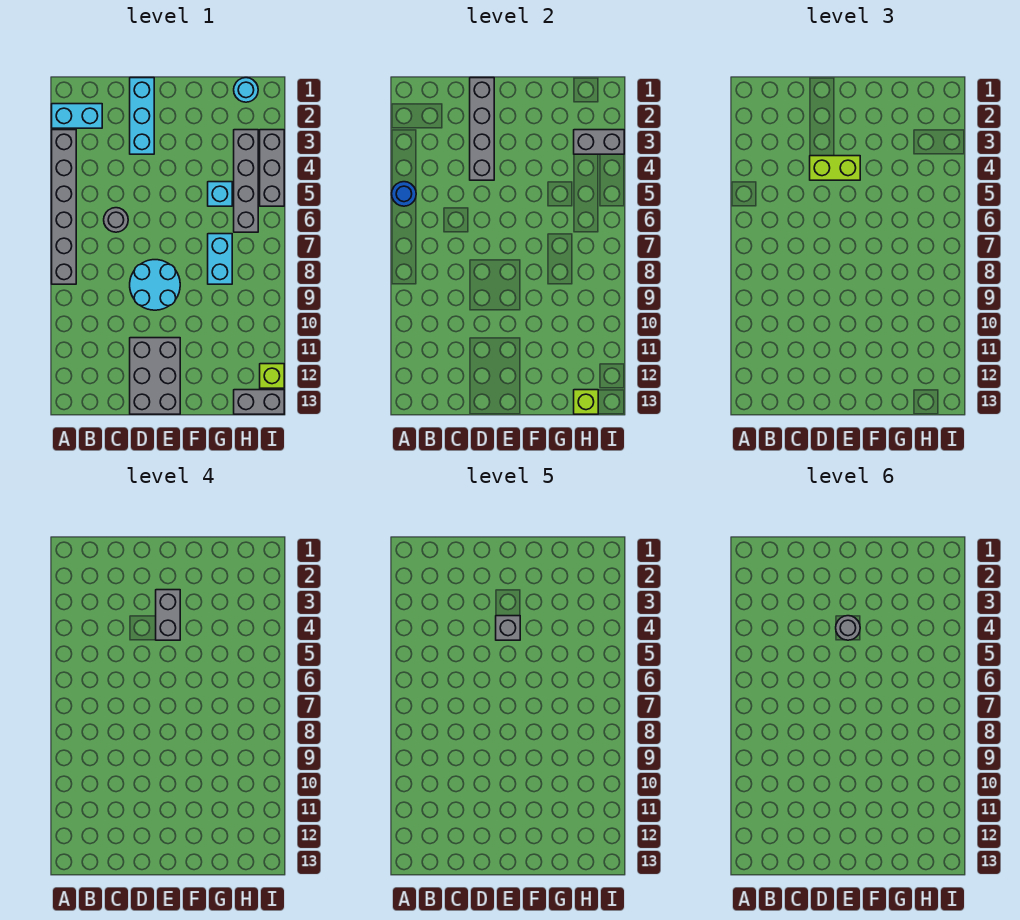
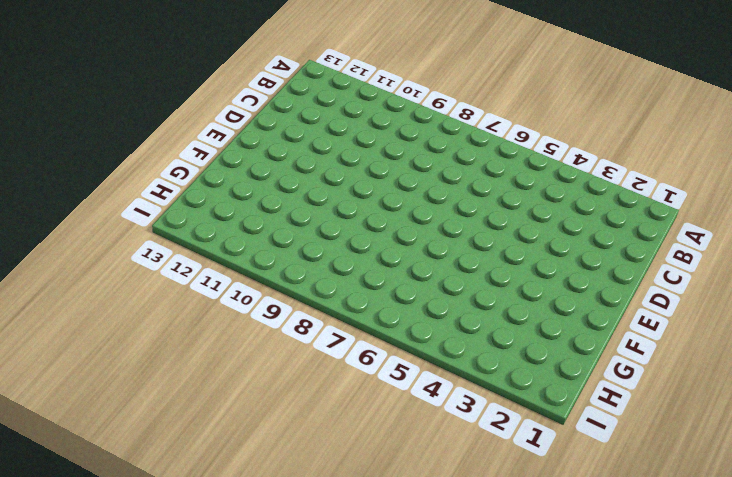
none -> cyan 1x2 brick [52,104,102,128]
none -> grey 1x6 brick [52,130,76,284]
none -> grey 1x1 round brick [104,208,128,232]

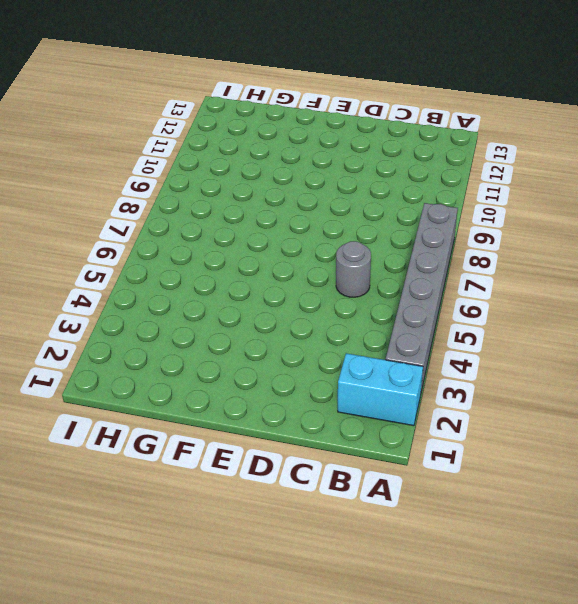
none -> cyan 1x3 brick [130,78,154,154]
none -> cyan 2x2 round brick [130,260,180,310]
none -> grey 2x3 brick [130,338,180,414]

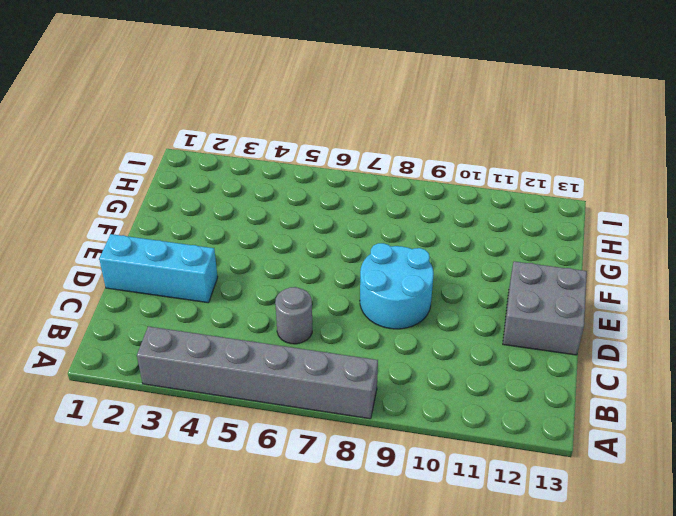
grey 2x2 brick [503,261,587,355] -> grey 2x3 brick [130,338,180,414]
none -> cyan 1x2 brick [52,104,102,128]
none -> cyan 1x1 brick [208,182,232,206]
none -> cyan 1x2 brick [208,234,232,284]

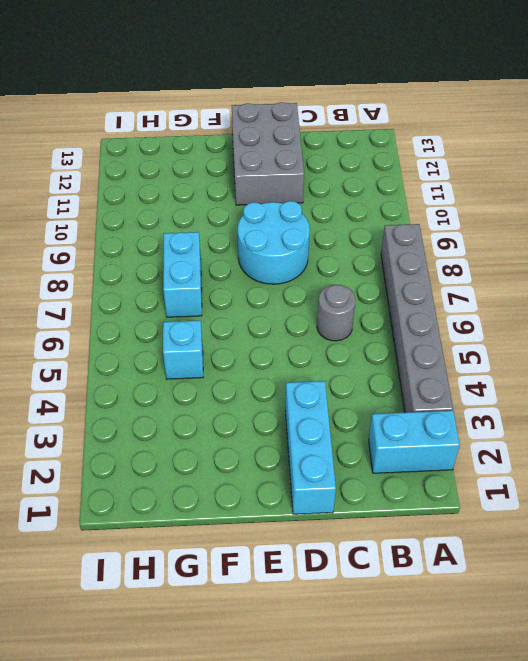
none -> cyan 1x1 round brick [234,78,258,102]
none -> grey 1x4 brick [234,130,258,232]
none -> grey 1x2 brick [234,390,284,414]

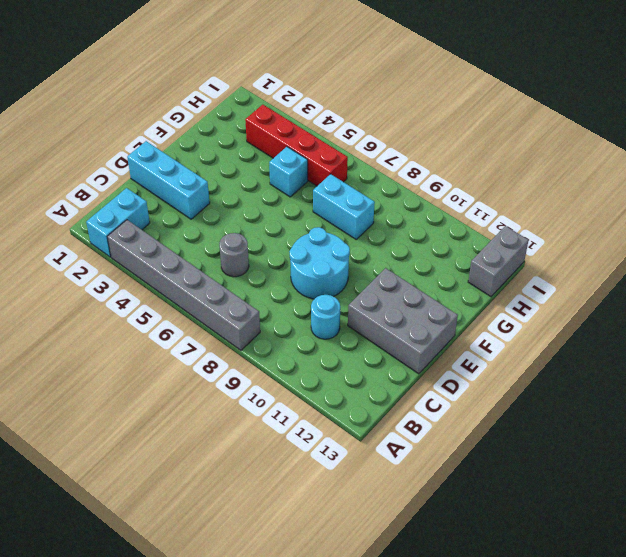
cyan 1x1 round brick [311,295,340,339] -> cyan 1x1 round brick moved to [234,78,258,102]
red 1x4 brick [245,105,348,186] -> grey 1x4 brick [234,130,258,232]
none -> grey 1x3 brick [260,130,284,206]
none -> lime 1x1 brick [260,364,284,388]
none -> blue 1x1 round brick [392,182,416,206]

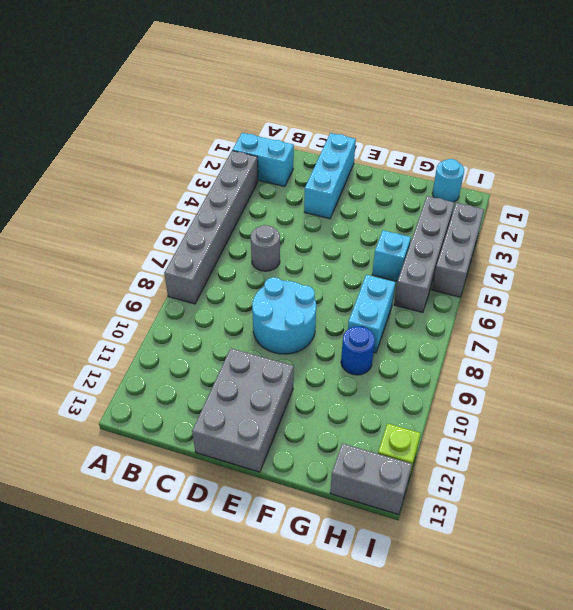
blue 1x1 round brick [341,326,375,375] -> blue 1x1 round brick moved to [392,182,416,206]
none -> grey 1x4 brick [470,78,494,180]
none -> grey 1x2 brick [574,130,624,154]
none -> lime 1x1 brick [574,390,598,414]

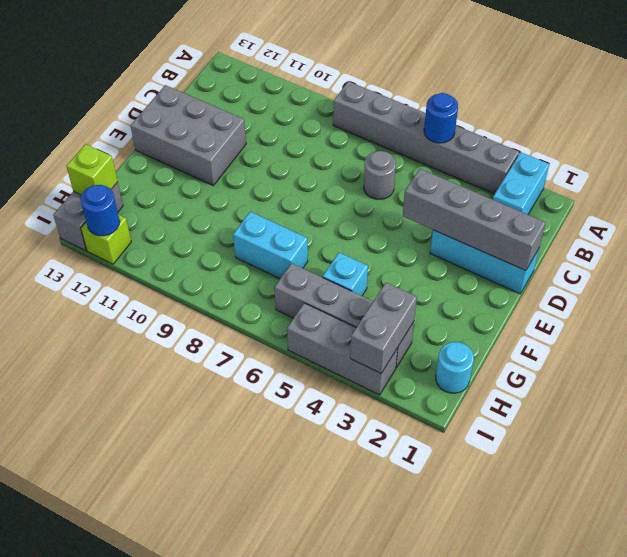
blue 1x1 round brick [80,185,120,236] -> none
none -> cyan 2x2 round brick [130,260,180,310]
none -> lime 1x2 brick [810,156,860,180]
none -> grey 1x2 brick [156,590,180,640]

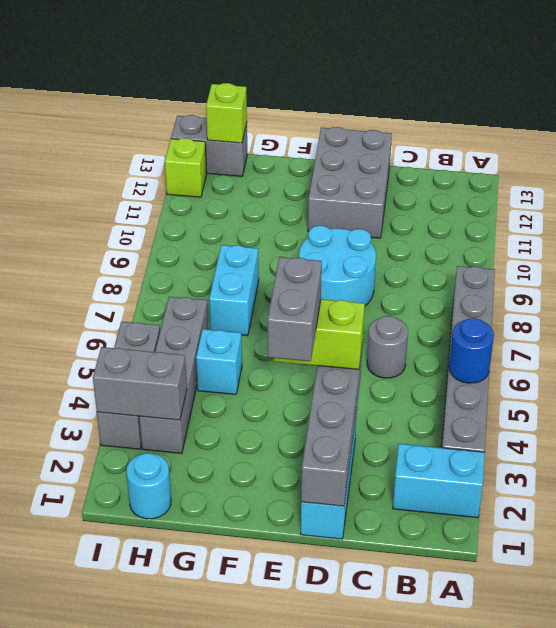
none -> grey 1x1 brick [496,616,520,640]
none -> grey 1x1 round brick [836,616,860,640]

